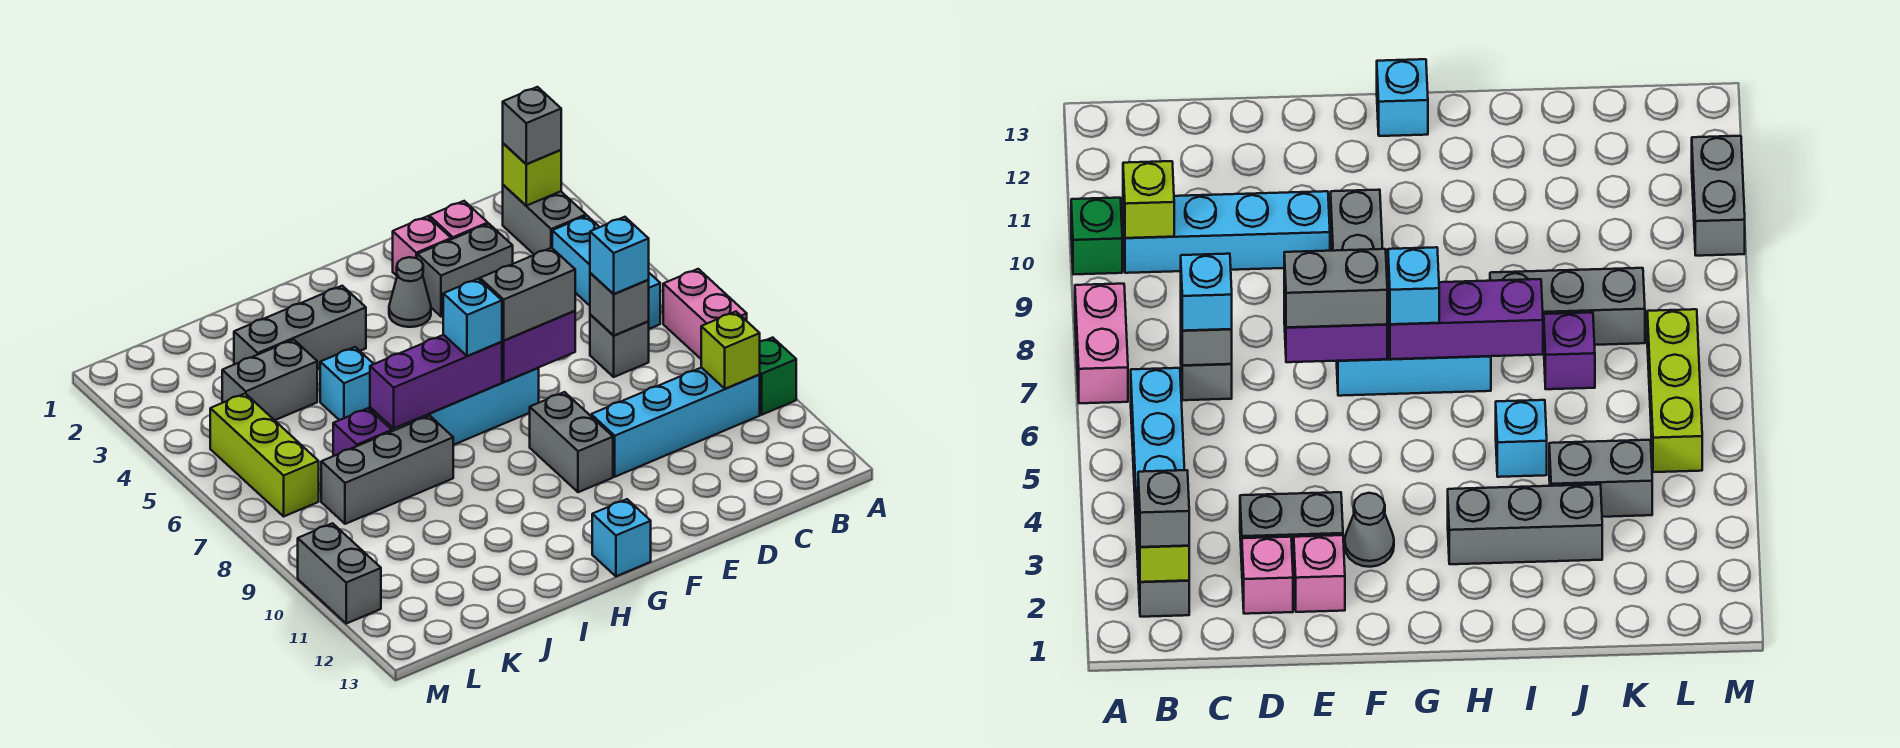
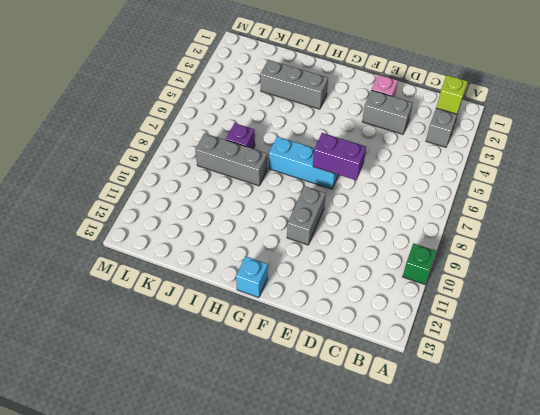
none -> pink 1x2 brick [663,269,747,359]
none -> cyan 1x3 brick [552,216,660,329]
none -> cyan 1x4 brick [591,367,760,477]

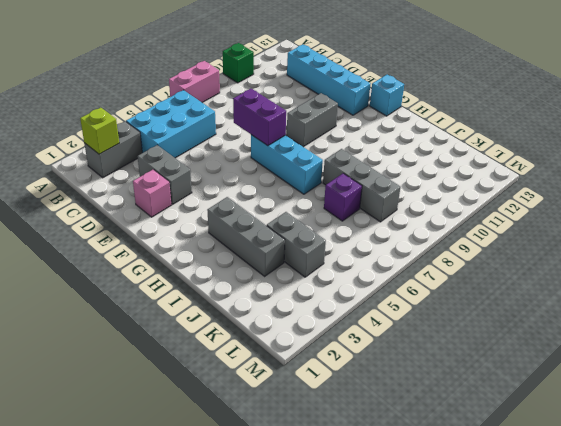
cyan 2x3 brick [126,90,216,158] -> cyan 1x3 brick [552,216,660,329]
cyan 1x4 brick [287,45,370,115] -> cyan 1x4 brick moved to [591,367,760,477]
none -> grey 1x1 brick [590,314,649,377]
none -> pink 1x1 brick [429,201,488,239]
none -> grey 1x1 cone [389,257,431,327]

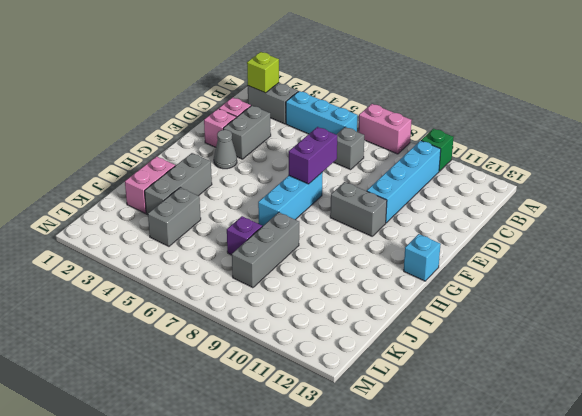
pink 1x2 brick [125,157,175,213] -> none
none -> cyan 1x1 brick [320,347,375,420]
none -> lime 1x3 brick [210,394,319,516]
none -> grey 1x2 brick [298,523,381,624]

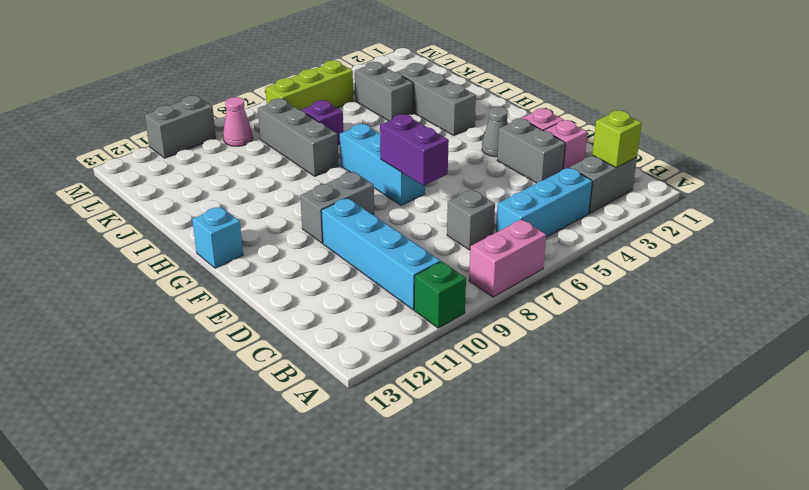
pink 1x1 cone [223,97,253,146] -> none
none -> cyan 1x1 brick [320,347,375,420]
none -> lime 1x1 brick [701,312,760,389]
none -> grey 1x1 brick [590,273,649,336]

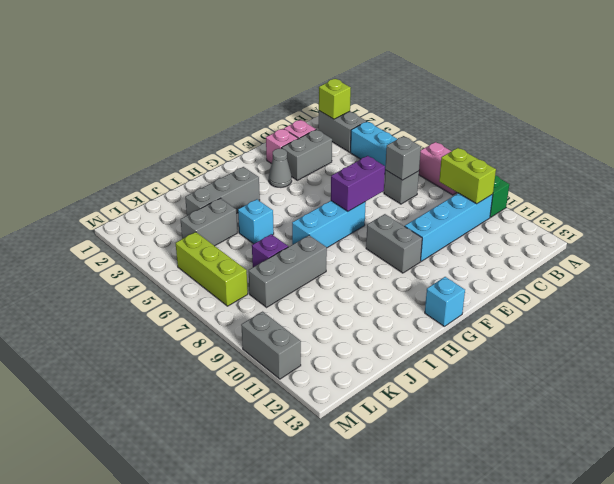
lime 1x2 brick [439,148,496,204] -> lime 1x1 brick [701,312,760,389]
none -> purple 1x3 brick [370,335,502,428]
none -> grey 1x1 brick [503,87,561,164]
none -> cyan 1x1 brick [590,217,649,294]

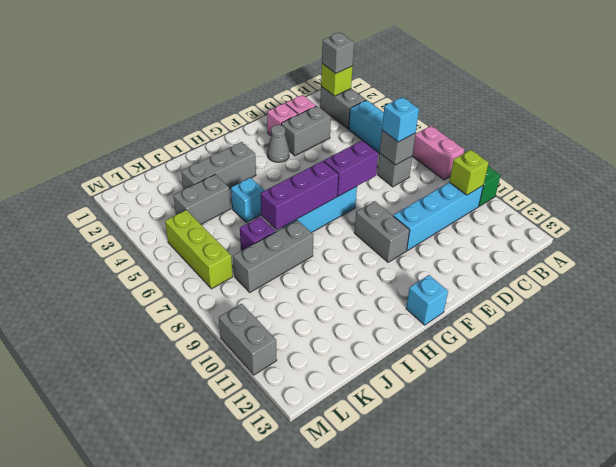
none -> grey 1x2 brick [480,248,575,341]
none -> cyan 1x1 brick [443,279,502,356]

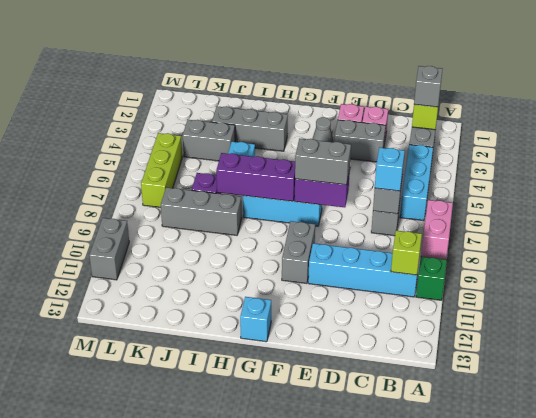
none -> cyan 1x1 brick [443,279,502,356]

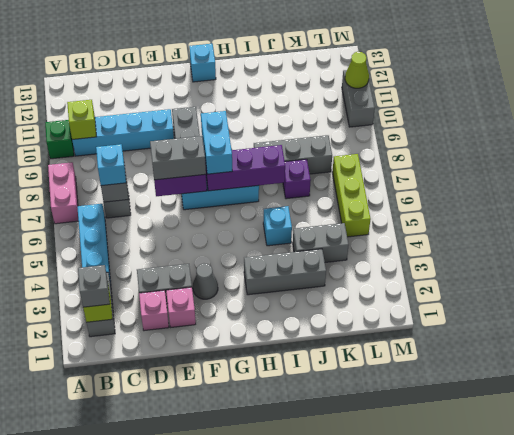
cyan 1x2 brick [201,111,232,174] -> cyan 1x1 brick [443,279,502,356]
lime 1x1 cone [345,52,369,88] -> none

